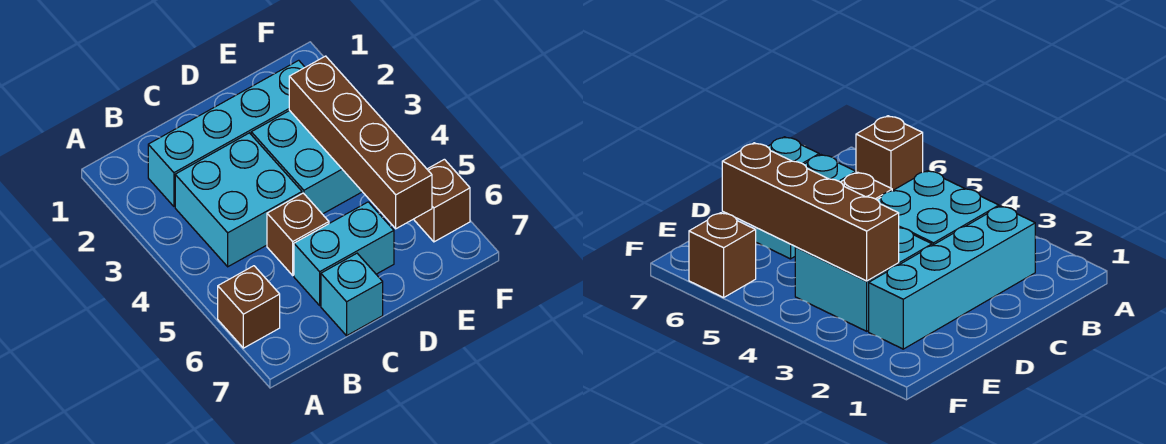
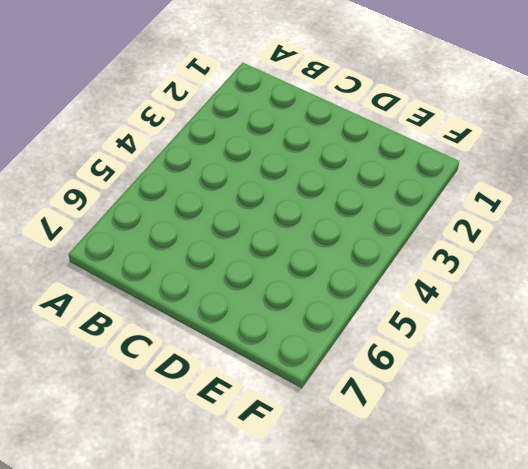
none -> brown 1x1 brick [218,266,280,348]
none -> cyan 1x4 brick [148,60,305,206]

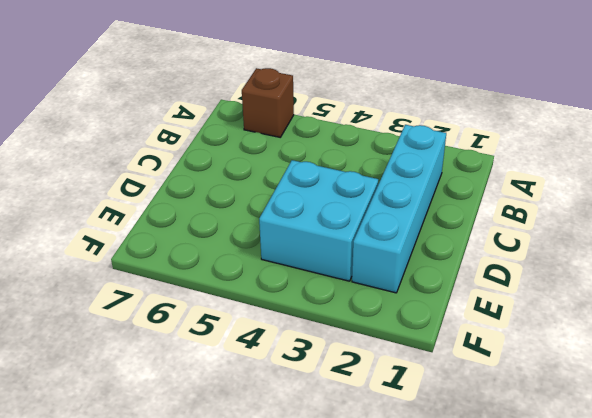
none -> cyan 2x2 brick [175,133,302,267]
none -> brown 1x1 brick [267,193,329,275]

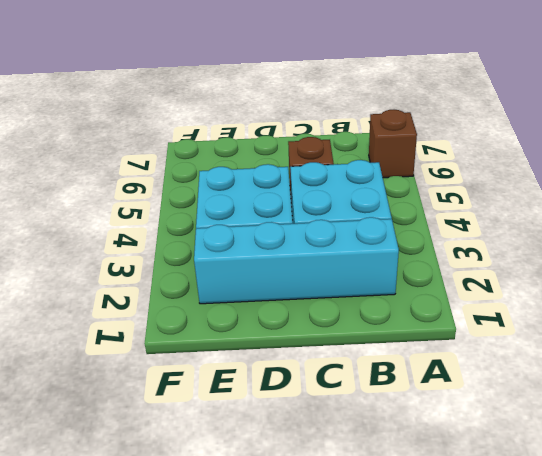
none -> cyan 1x2 brick [294,202,394,305]
none -> cyan 1x1 brick [321,253,383,336]

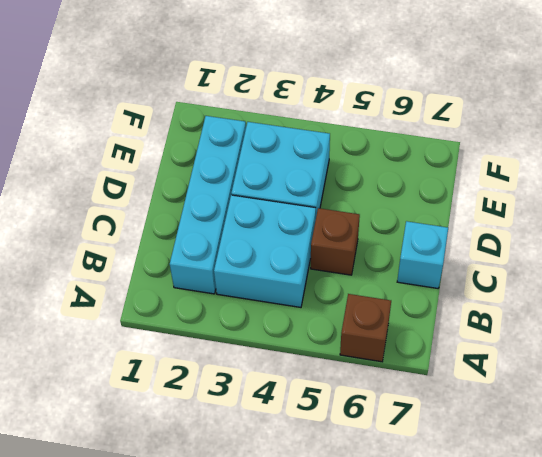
none -> cyan 1x2 brick [294,202,394,305]
none -> brown 1x1 brick [414,159,470,242]

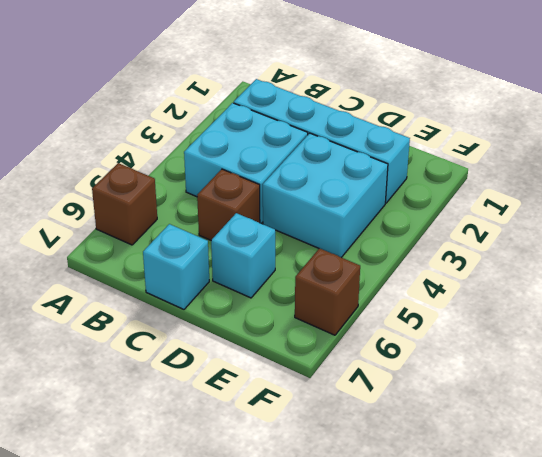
cyan 1x1 brick [211,213,275,298] -> cyan 1x2 brick [294,202,394,305]
none -> brown 1x4 brick [289,56,432,229]

